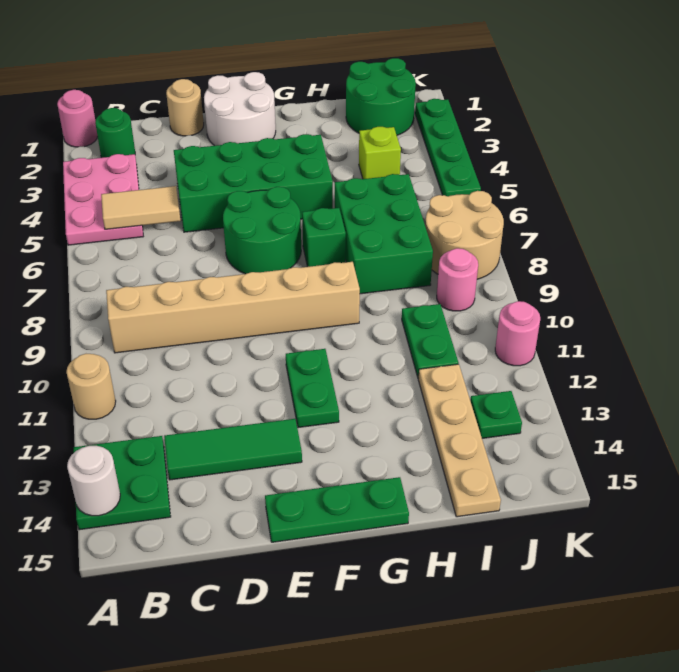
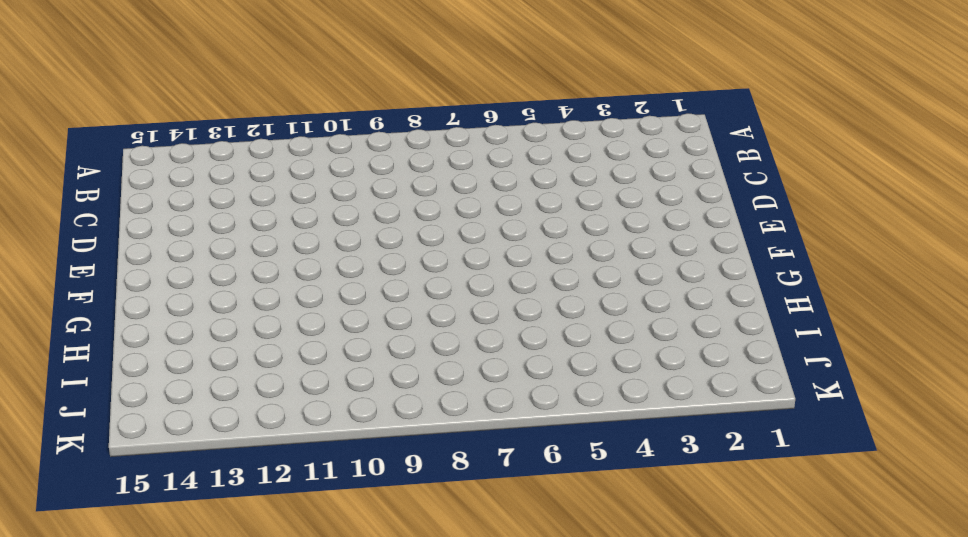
none -> pink 1x1 round brick [57,90,98,147]
none -> pink 2x3 plate [63,154,143,245]
none -> tan 1x1 round brick [66,354,116,419]

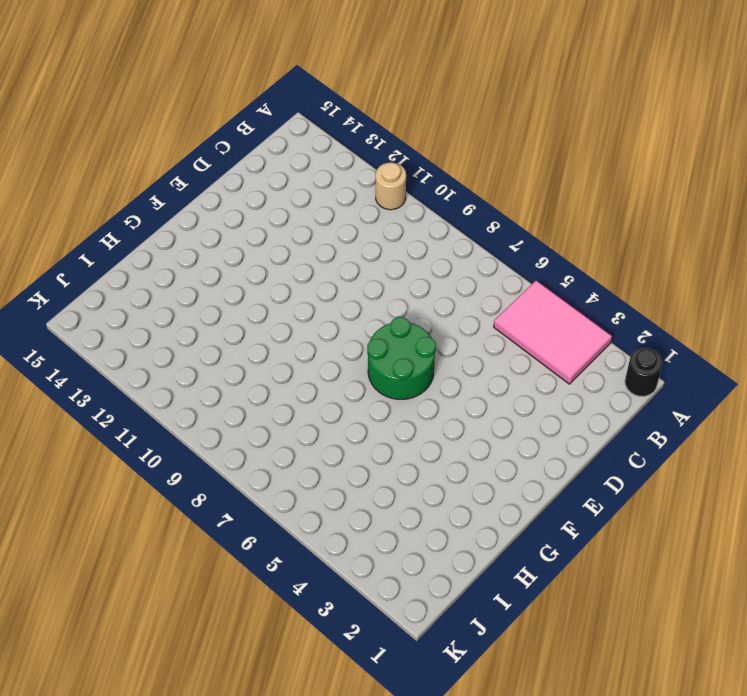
black 1x1 round brick [625,348,662,396] -> pink 1x1 round brick [57,90,98,147]
pink 2x3 tile [494,280,612,384] -> pink 2x3 plate [63,154,143,245]
none -> green 2x2 plate [74,436,171,530]
none -> green 1x1 round brick [95,108,135,158]
none -> tan 1x6 brick [106,262,360,353]

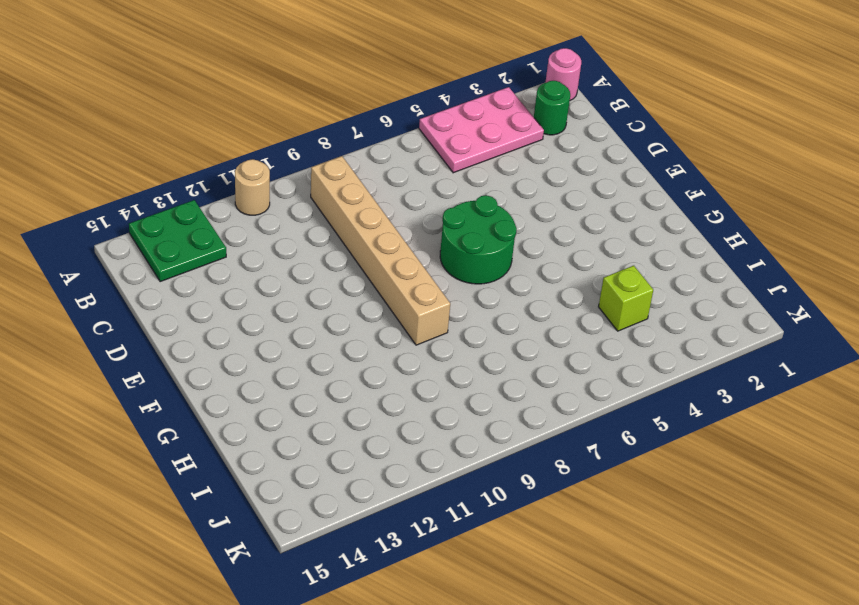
none -> green 1x3 tile [164,419,302,480]
none -> tan 1x1 round brick [166,79,204,136]
none -> green 2x4 brick [174,134,333,232]

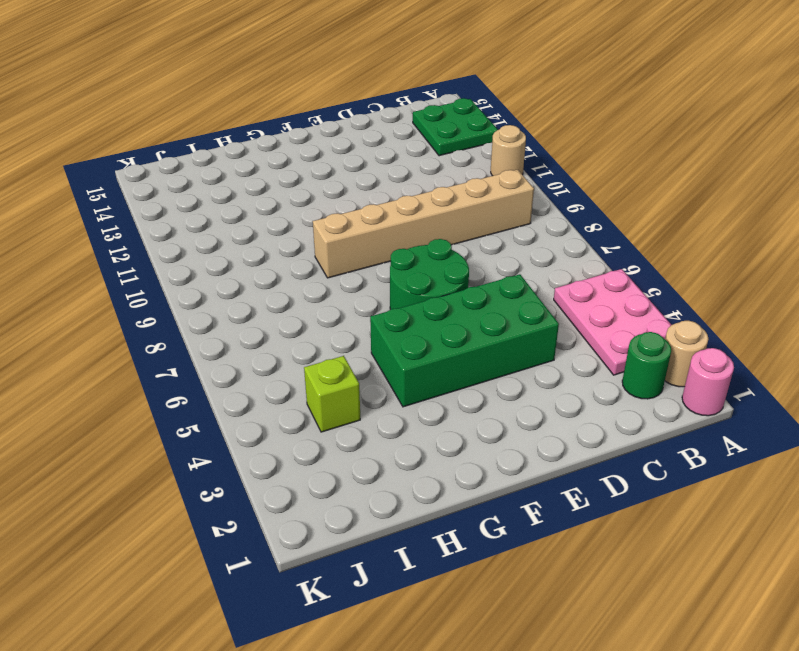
tan 1x1 round brick [665,321,708,387] -> tan 1x1 round brick moved to [166,79,204,136]
none -> green 1x3 tile [164,419,302,480]
none -> white 2x2 round brick [204,72,276,146]
none -> green 1x3 plate [265,477,409,542]

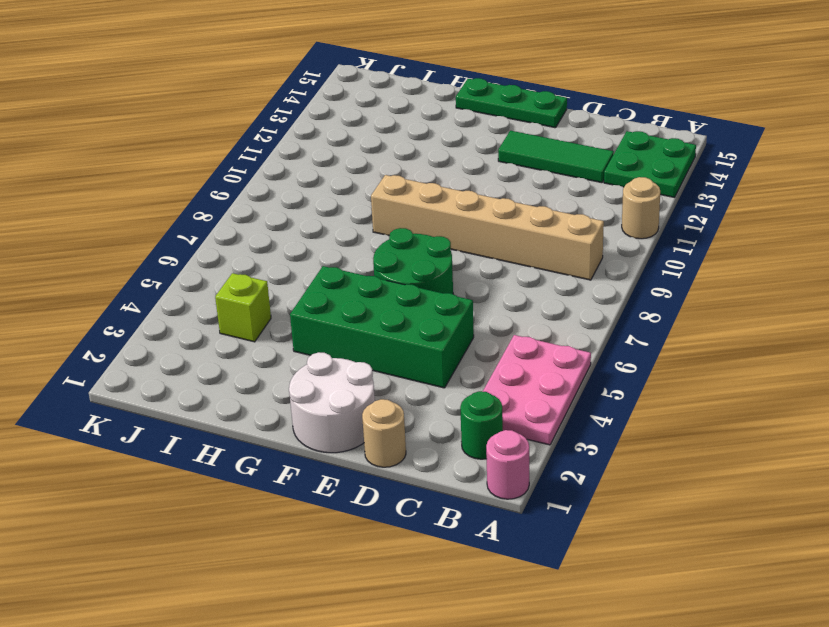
none -> green 1x2 plate [286,349,339,428]
none -> green 1x1 brick [302,208,346,267]
none -> green 2x3 brick [335,174,433,294]

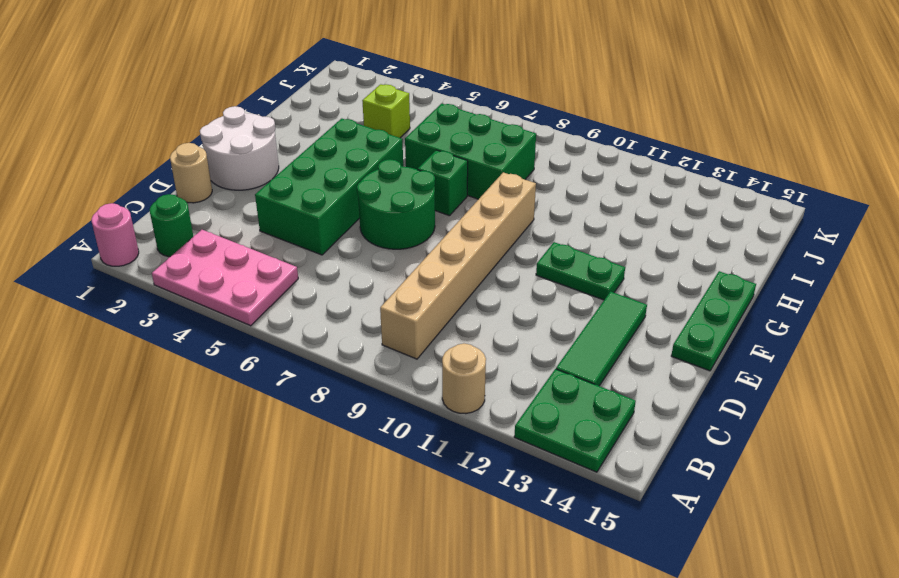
none -> green 2x2 round brick [346,58,416,135]
none -> green 1x2 plate [402,304,458,378]
none -> tan 1x4 plate [418,364,501,517]

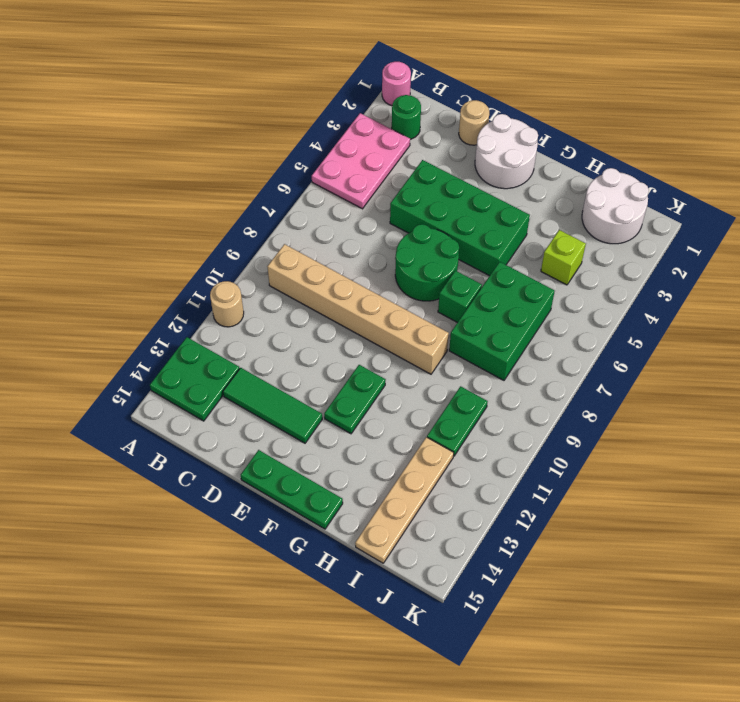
white 2x2 round brick [582,168,649,244] -> green 2x2 round brick [346,58,416,135]
none -> tan 2x2 round brick [425,191,504,279]
none -> pink 1x1 round brick [437,248,478,311]
none -> green 1x1 plate [470,391,522,438]

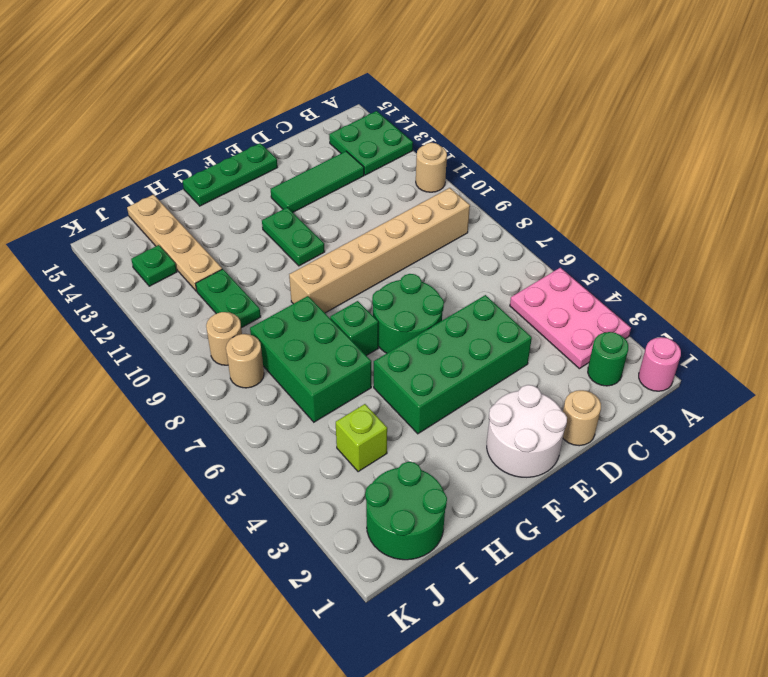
tan 1x1 round brick [226,334,264,388] -> tan 2x2 round brick [425,191,504,279]
tan 1x1 round brick [206,312,242,365] -> pink 1x1 round brick [437,248,478,311]
none -> green 1x4 plate [415,99,481,196]
none -> pink 1x1 round brick [495,301,540,366]
none -> white 1x1 round brick [67,446,120,516]

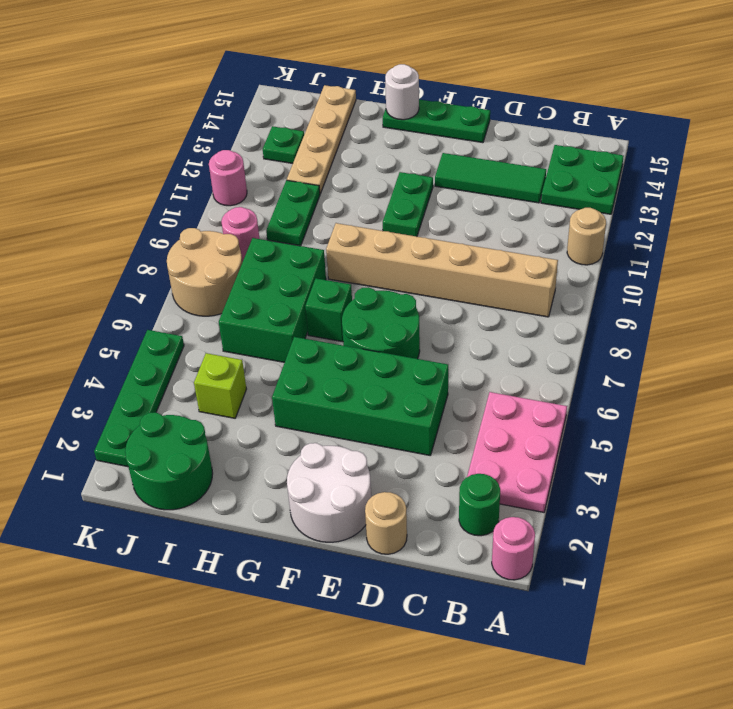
white 1x1 round brick [385,64,419,120] -> white 1x1 round brick moved to [67,446,120,516]
none -> tan 1x2 tile [101,186,180,229]

